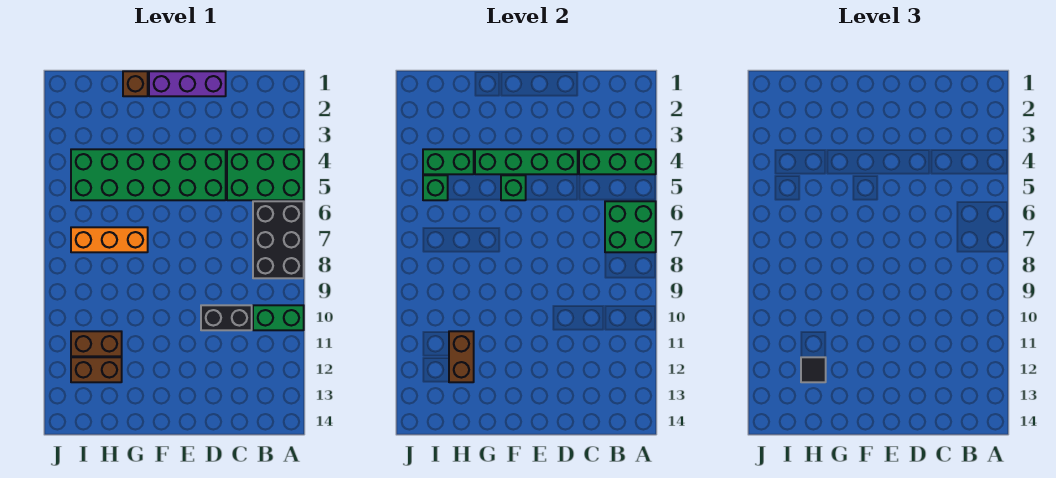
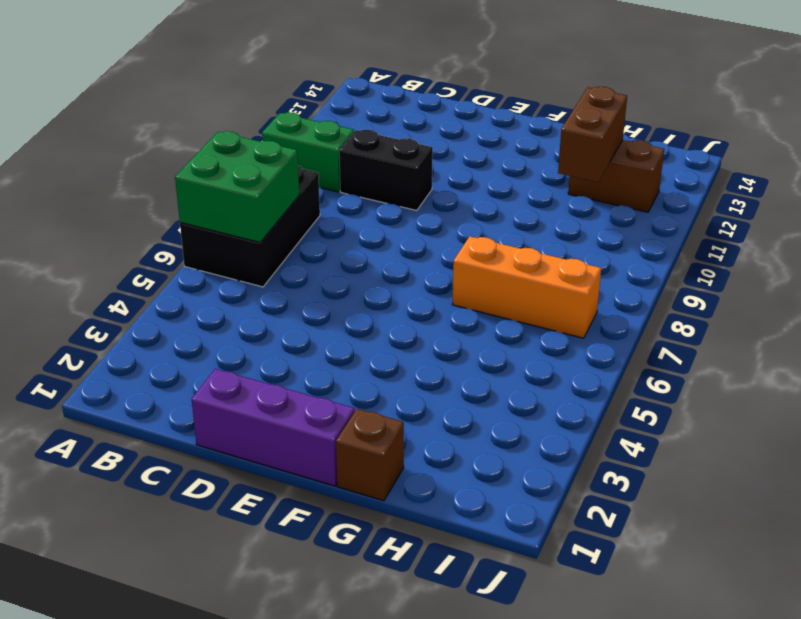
none -> green 2x3 brick [227,149,304,200]
none -> green 2x6 brick [71,149,226,200]
none -> brown 1x2 brick [71,331,122,356]

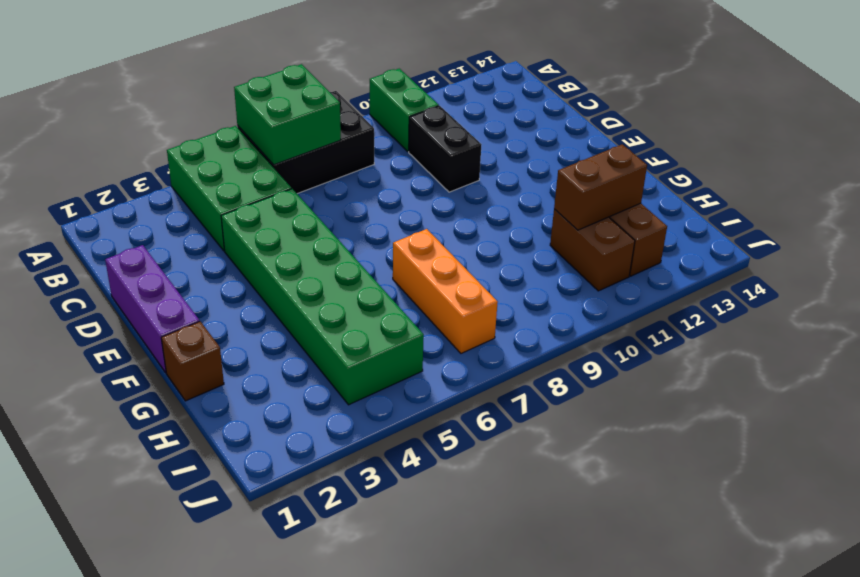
none -> green 1x3 brick [579,149,656,174]
none -> green 1x4 brick [475,149,578,174]
none -> green 1x1 brick [501,175,526,200]

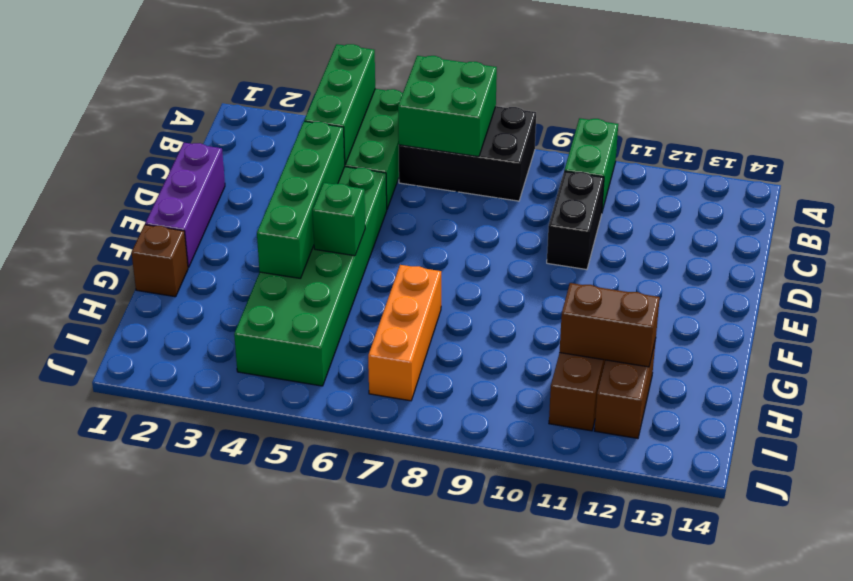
none -> green 1x2 brick [423,149,474,174]
none -> green 1x1 brick [423,175,448,200]
none -> black 1x1 tile [801,357,826,382]

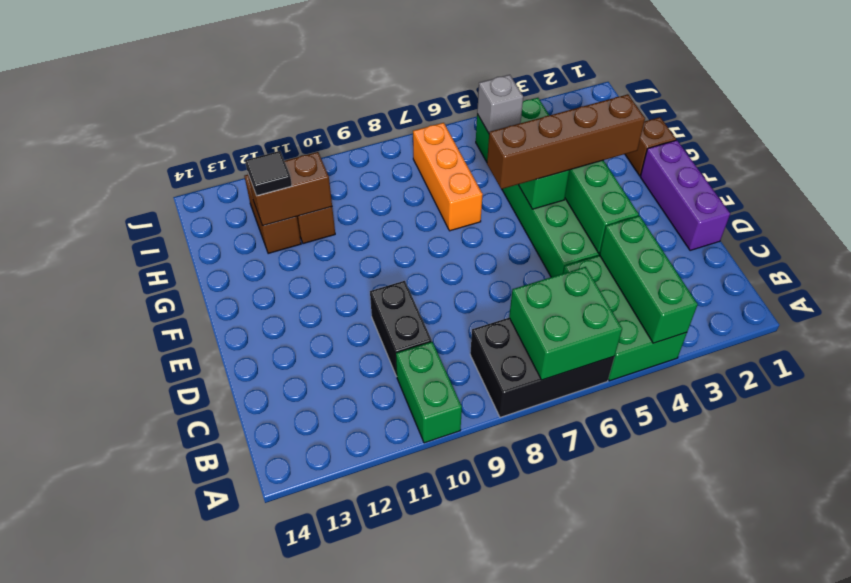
brown 1x4 brick [487,94,645,189] -> none
grey 1x1 brick [477,75,523,133] -> green 1x1 brick [423,175,448,200]
none -> green 1x2 brick [423,149,474,174]

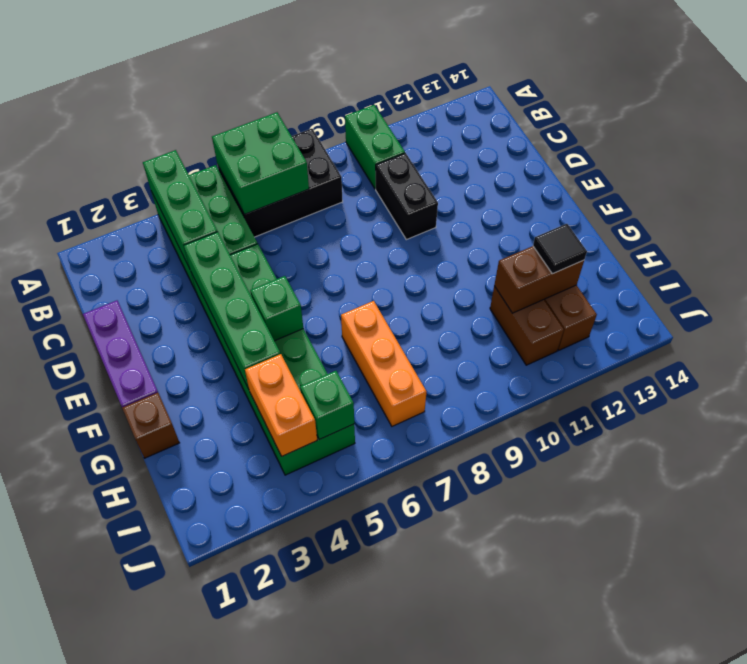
orange 1x2 brick [245,354,317,456] -> green 1x2 brick [423,149,474,174]

